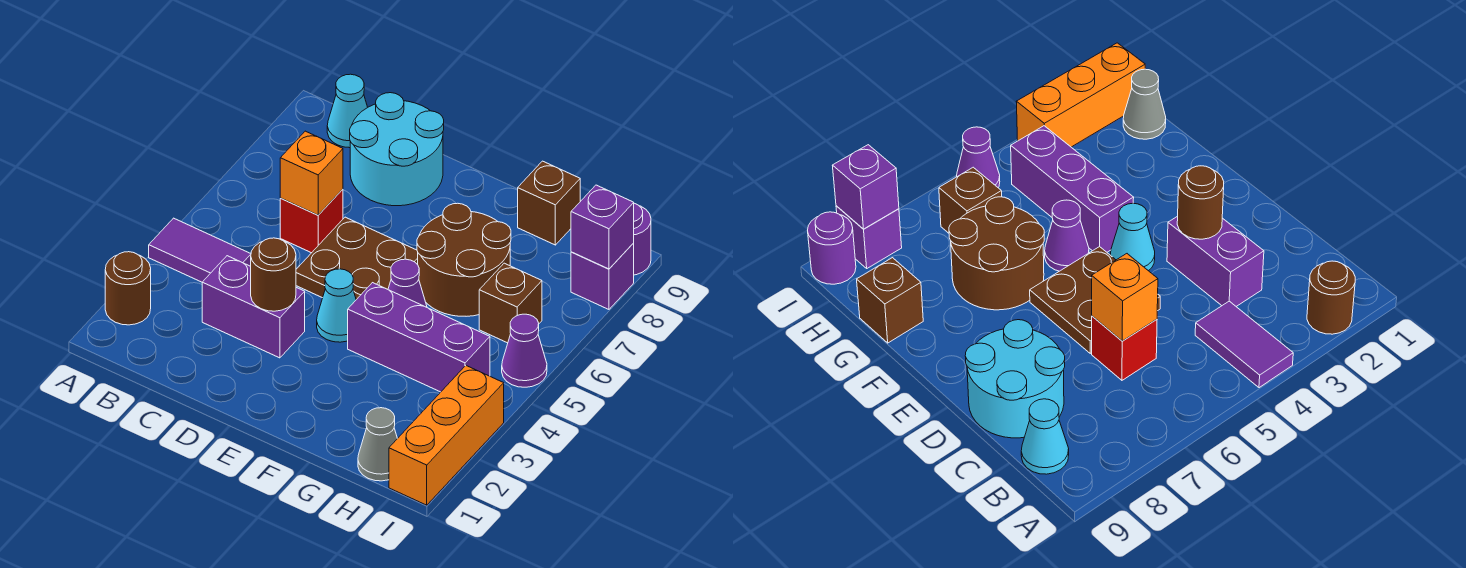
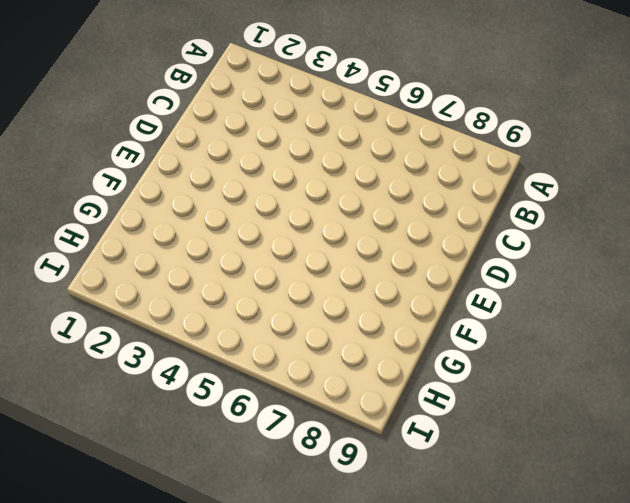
none -> brown 1x1 round brick [105,252,151,325]
none -> purple 1x2 tile [149,218,251,282]
none -> cyan 1x1 cone [327,74,368,148]

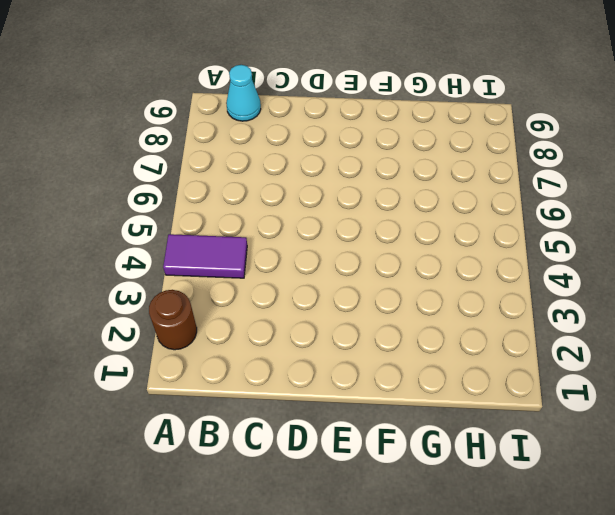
none -> purple 1x2 brick [202,256,305,358]
none -> red 1x1 brick [280,189,343,253]
none -> cyan 2x2 round brick [350,93,444,206]

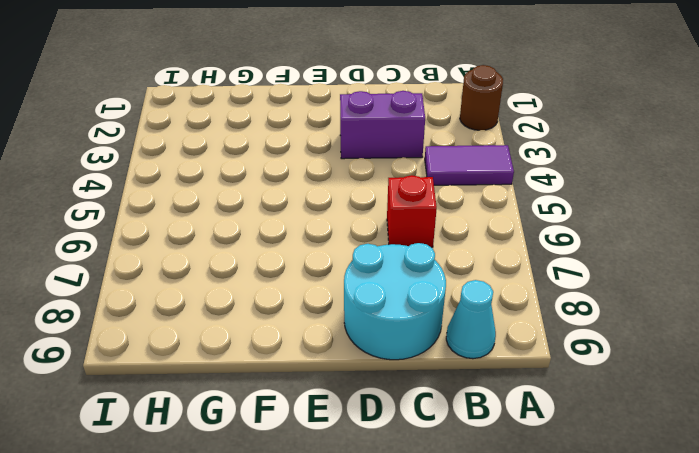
none -> brown 2x2 plate [296,217,418,300]
none -> cyan 1x1 cone [317,269,356,342]
none -> purple 1x3 brick [348,283,490,392]

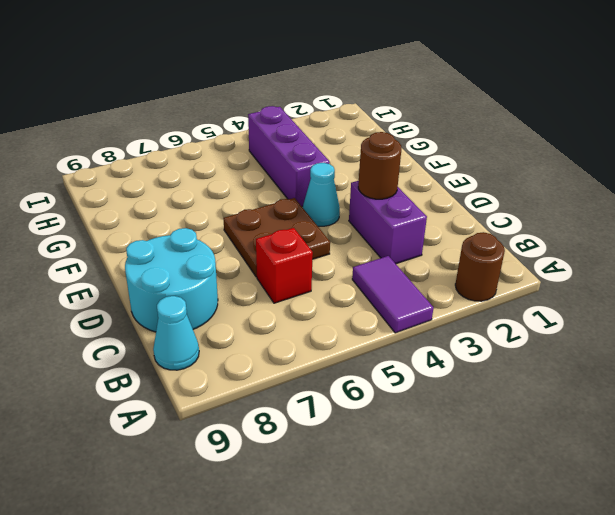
none -> purple 1x1 cone [388,259,427,307]
none -> brown 2x2 round brick [417,203,511,316]
none -> brown 1x1 brick [518,161,580,245]

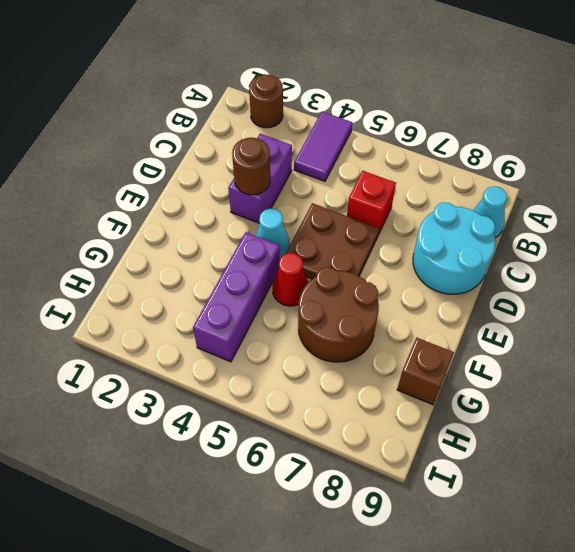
red 1x1 cone [272,253,308,306] -> purple 1x1 cone [388,259,427,307]
none -> grey 1x1 cone [358,408,397,481]
none -> brown 1x1 brick [479,263,542,343]
none -> orange 1x3 brick [389,366,504,505]

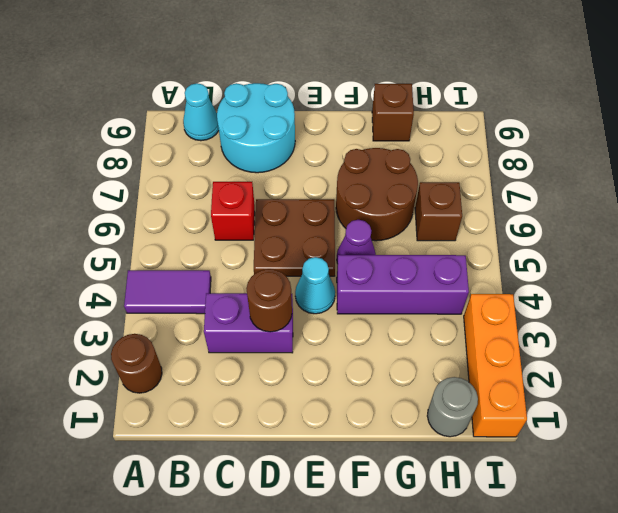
grey 1x1 round brick [427,377,478,437] -> grey 1x1 cone [358,408,397,481]
none -> purple 1x1 cone [502,314,547,387]
none -> purple 1x1 brick [571,243,634,309]
none -> purple 1x1 round brick [634,203,651,275]

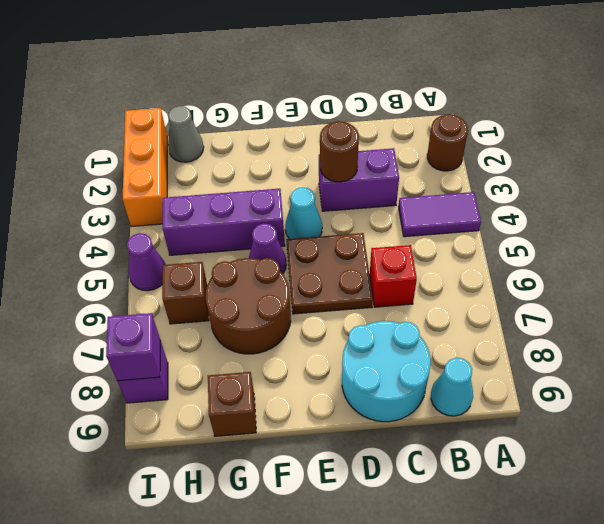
none -> purple 1x1 round brick [634,203,651,275]
none -> orange 1x1 brick [280,131,343,215]

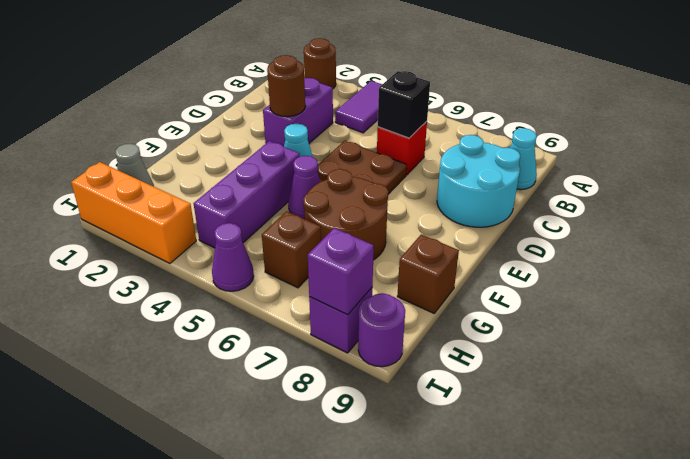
black 1x1 brick [378,71,430,138] -> orange 1x1 brick [280,131,343,215]

